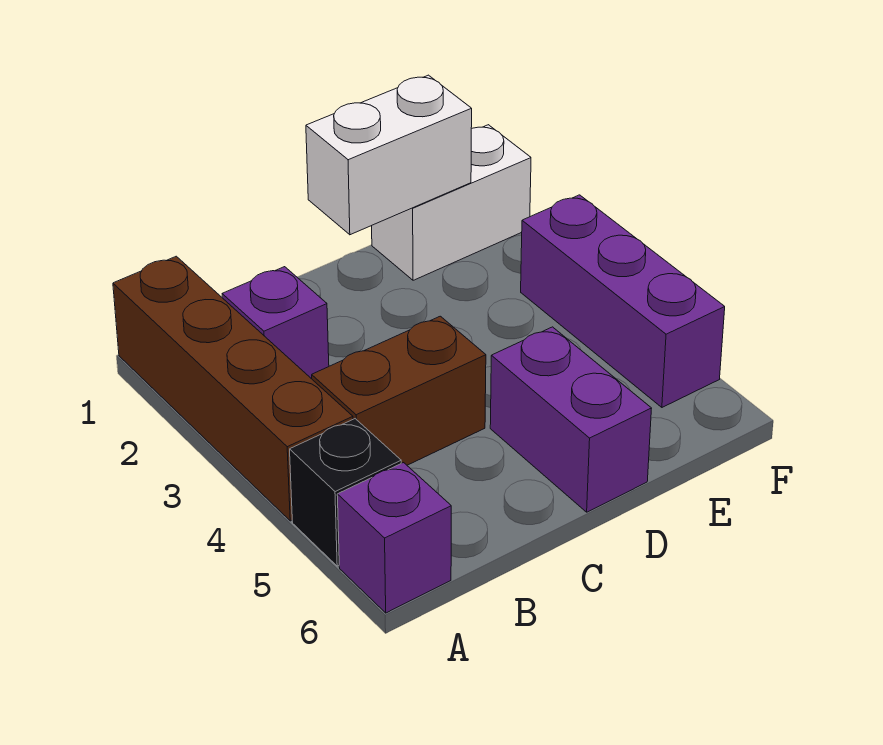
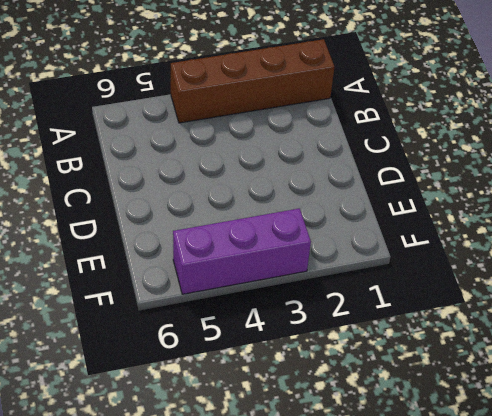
none -> black 1x1 brick [290,419,401,566]
none -> purple 1x1 brick [337,463,451,613]

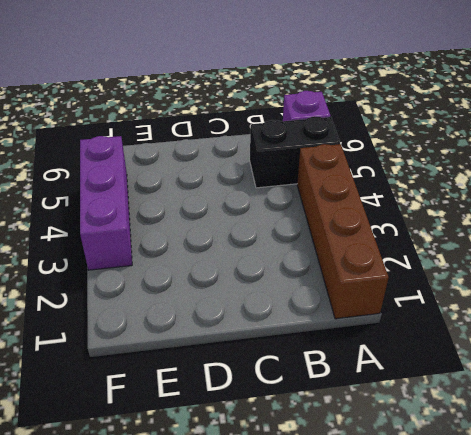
black 1x2 brick [250,116,340,188] -> black 1x1 brick [290,419,401,566]
none -> purple 1x1 brick [222,267,329,379]
none -> brown 1x2 brick [312,316,486,465]

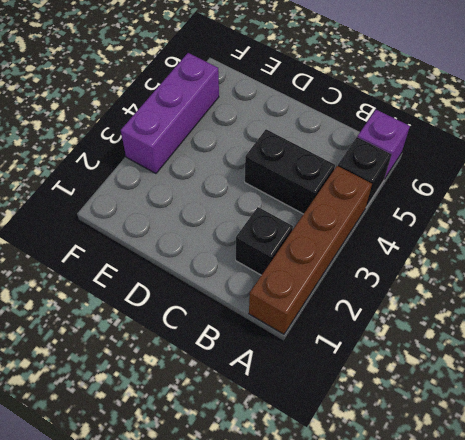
black 1x1 brick [236,207,293,275] -> purple 1x1 brick [222,267,329,379]
black 1x2 brick [245,129,335,214] -> brown 1x2 brick [312,316,486,465]
none -> purple 1x2 brick [490,327,652,512]
none -> white 1x2 brick [372,125,531,280]

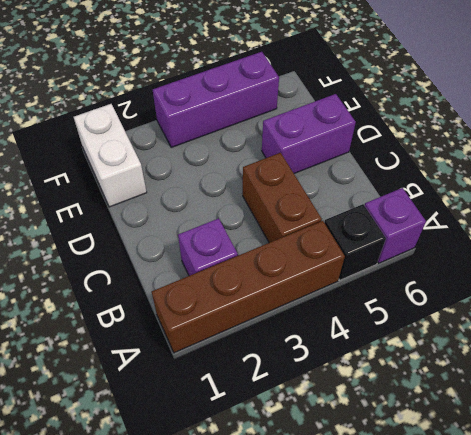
none -> white 1x2 brick [306,75,472,235]

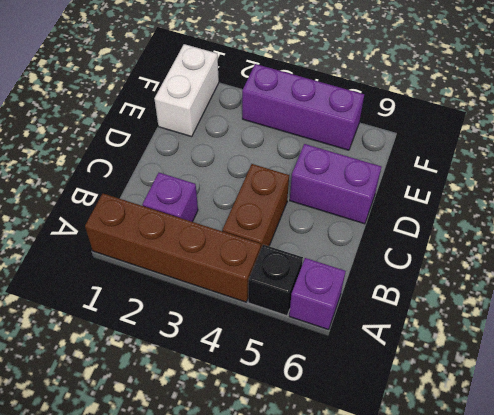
none -> white 1x2 brick [306,75,472,235]

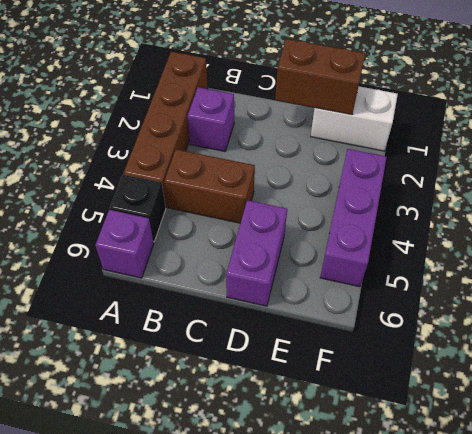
brown 1x2 brick [275,39,365,115] -> white 1x2 brick [306,75,472,235]

